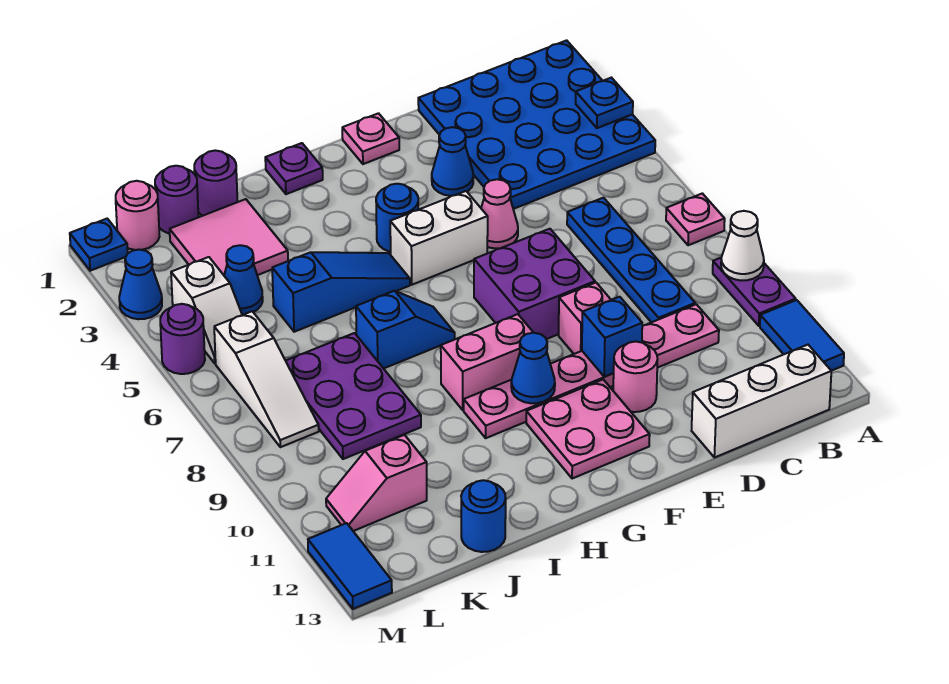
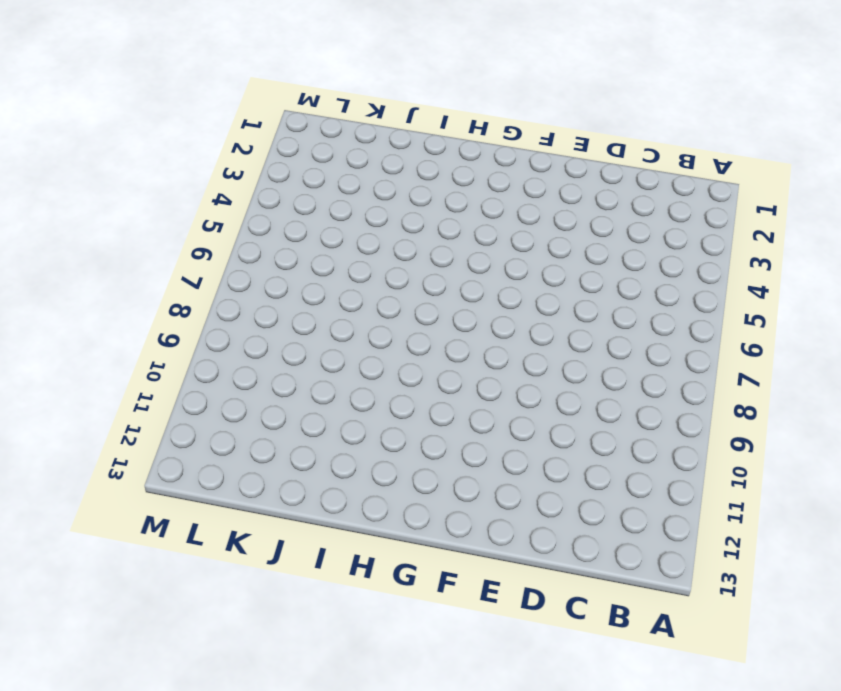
none -> blue 4x4 plate [418,40,655,209]
none -> pink 1x1 plate [666,193,725,245]
none -> purple 1x2 plate [713,258,796,326]
none -> blue 1x2 tile [760,300,844,371]

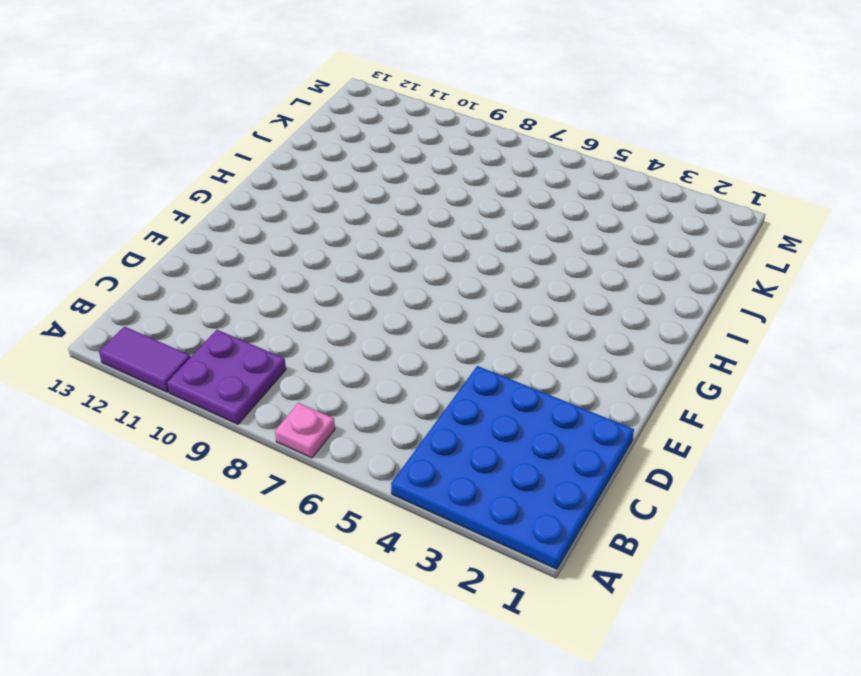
purple 2x2 plate [167,330,286,424] -> purple 1x2 plate [713,258,796,326]
purple 1x2 tile [99,327,190,392] -> blue 1x2 tile [760,300,844,371]
none -> white 1x3 brick [692,345,831,458]
none -> blue 1x4 plate [567,198,695,322]
none -> pink 1x6 plate [464,304,719,438]
none -> blue 1x1 cone [432,127,473,196]

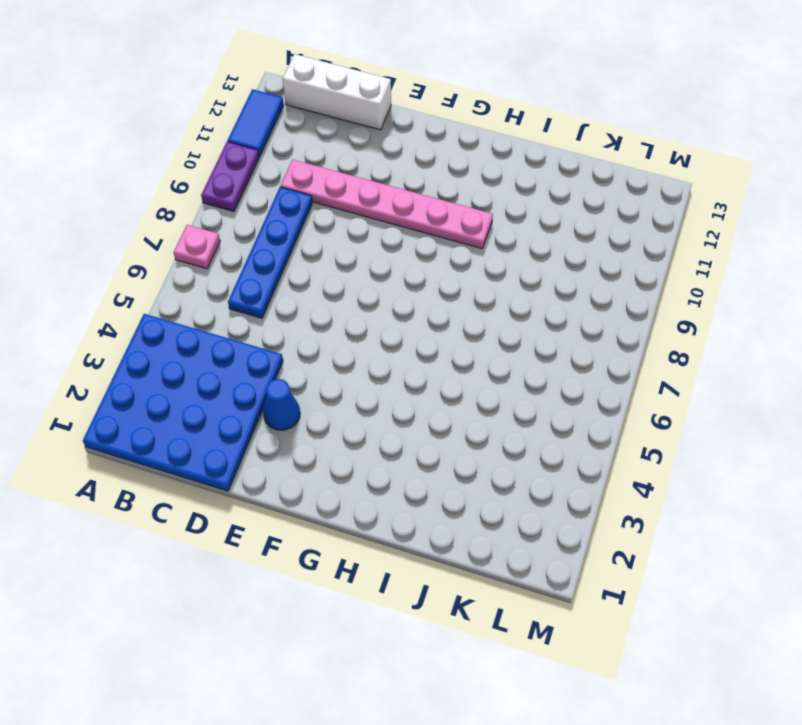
none -> pink 1x1 cone [481,179,518,248]
none -> purple 2x2 brick [474,229,595,339]
none -> pink 1x1 brick [559,283,611,354]
none -> pink 1x1 round brick [613,341,658,412]

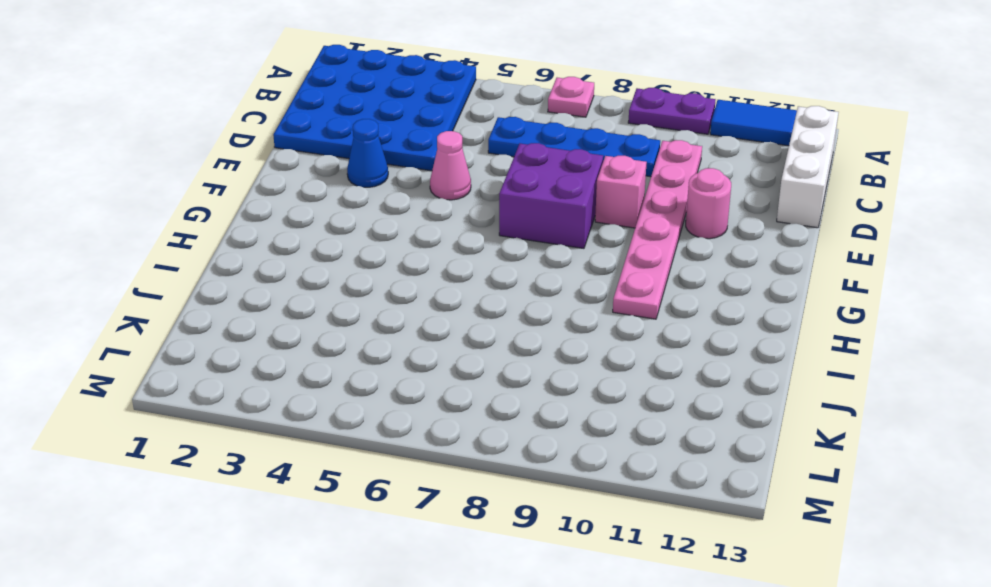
none -> pink 1x1 plate [342,113,399,164]
none -> white 1x2 brick [390,191,488,285]
none -> pink 2x2 plate [526,380,650,479]
none -> blue 1x1 round brick [376,184,419,252]

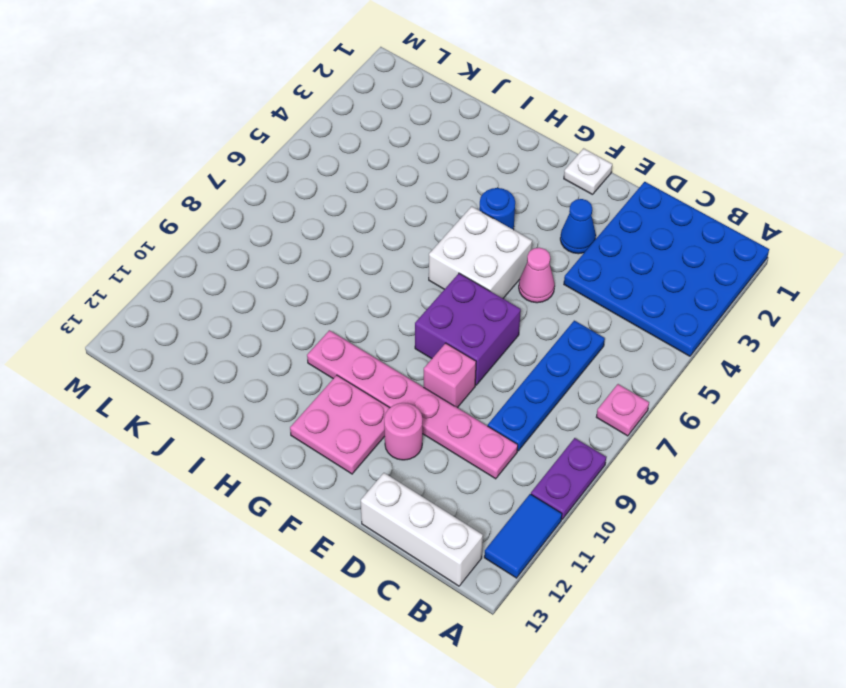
white 1x1 plate [564,148,612,195] -> pink 1x1 plate [342,113,399,164]
white 2x2 brick [429,206,532,298] -> white 1x2 brick [390,191,488,285]
none -> pink 1x2 brick [441,314,533,410]
none -> purple 1x1 plate [265,143,323,194]
none -> blue 1x3 slope [272,252,410,332]
none -> blue 1x2 slope [356,291,455,369]

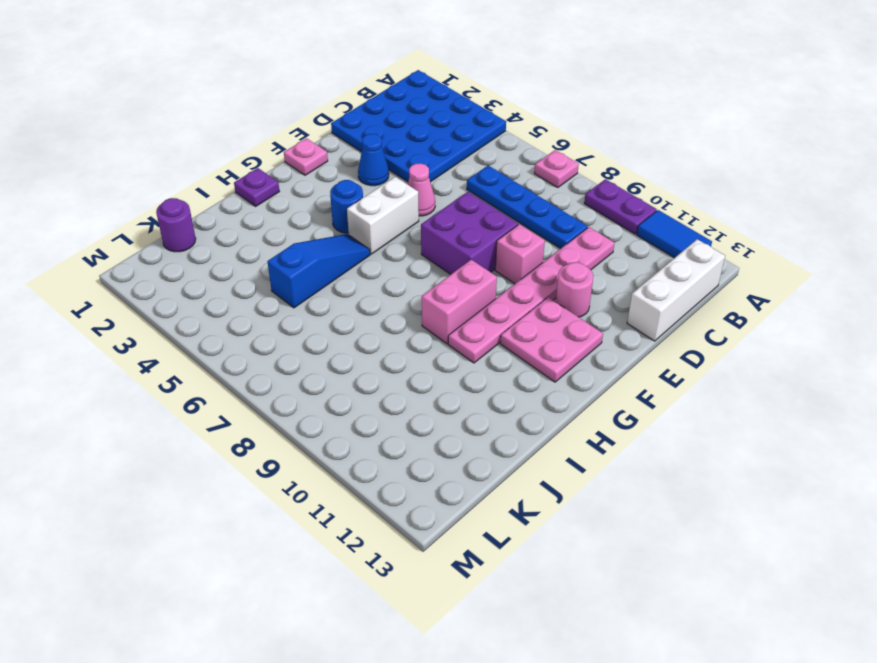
none -> blue 1x2 slope [356,291,455,369]
none -> purple 1x1 round brick [194,150,237,216]
none -> pink 2x2 tile [170,199,288,275]
none -> purple 2x3 plate [286,333,421,459]

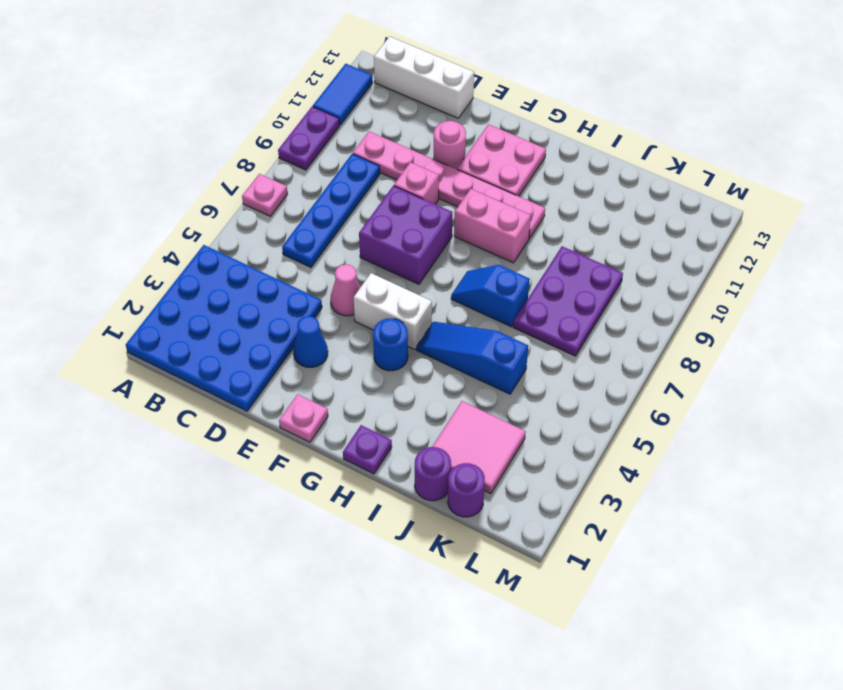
none -> blue 1x1 round brick [461,480,506,552]
none -> blue 1x1 cone [224,245,263,315]
none -> pink 1x2 slope [326,435,427,531]
none -> pink 1x1 round brick [116,181,160,250]

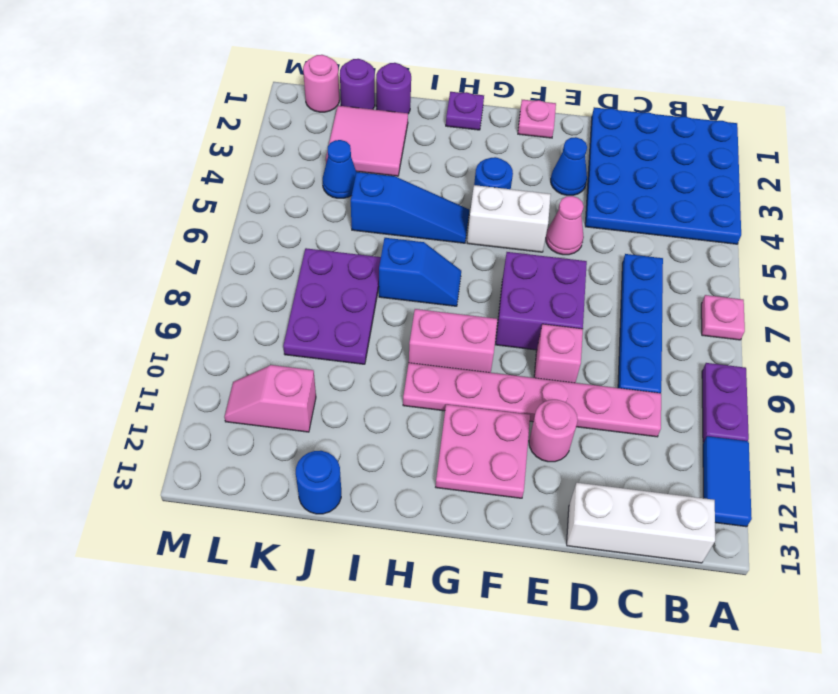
none -> white 1x2 slope [171,257,242,363]
none -> white 1x3 slope [214,311,319,447]
none -> blue 1x1 plate [70,219,128,271]
none -> blue 1x1 cone [119,250,162,319]

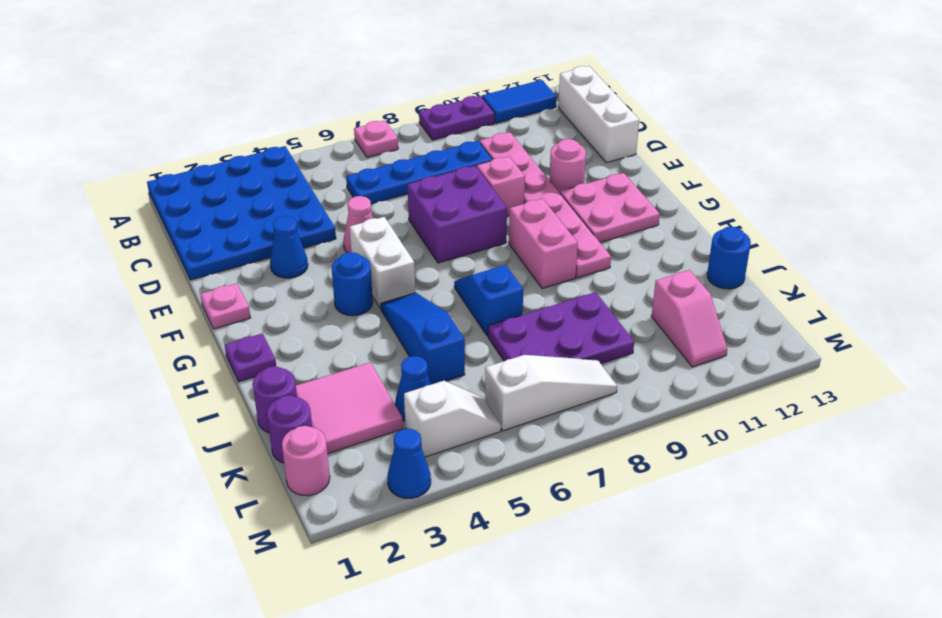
none -> blue 1x1 plate [70,219,128,271]
none -> purple 1x1 round brick [160,304,205,374]
none -> blue 1x2 tile [308,523,392,609]
none -> blue 1x1 plate [576,78,633,128]

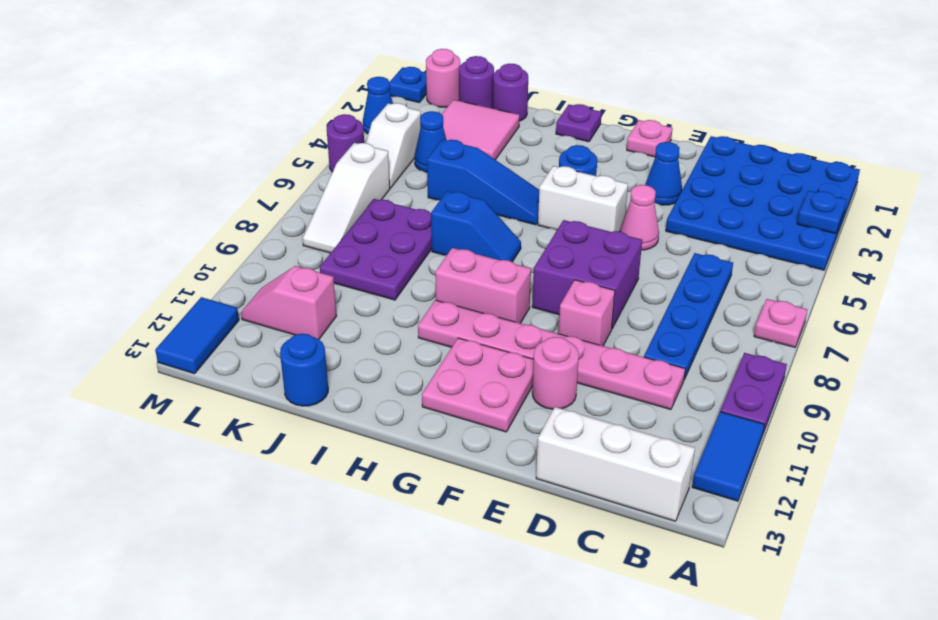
none -> white 1x1 cone [721,211,764,281]
none -> blue 1x1 brick [582,297,642,377]
none -> blue 1x1 cone [511,333,555,403]

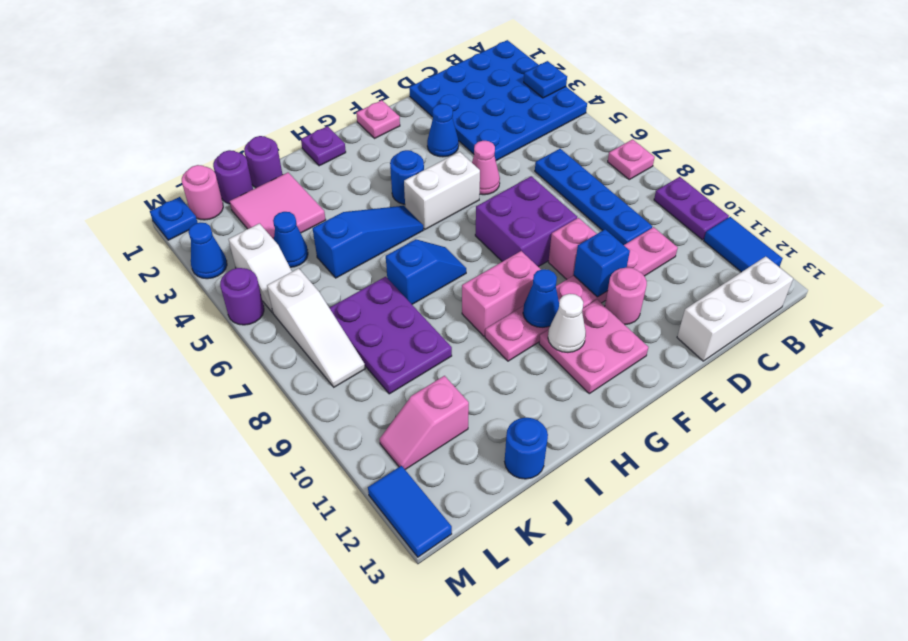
white 1x1 cone [548,294,586,352] -> white 1x1 cone moved to [721,211,764,281]

